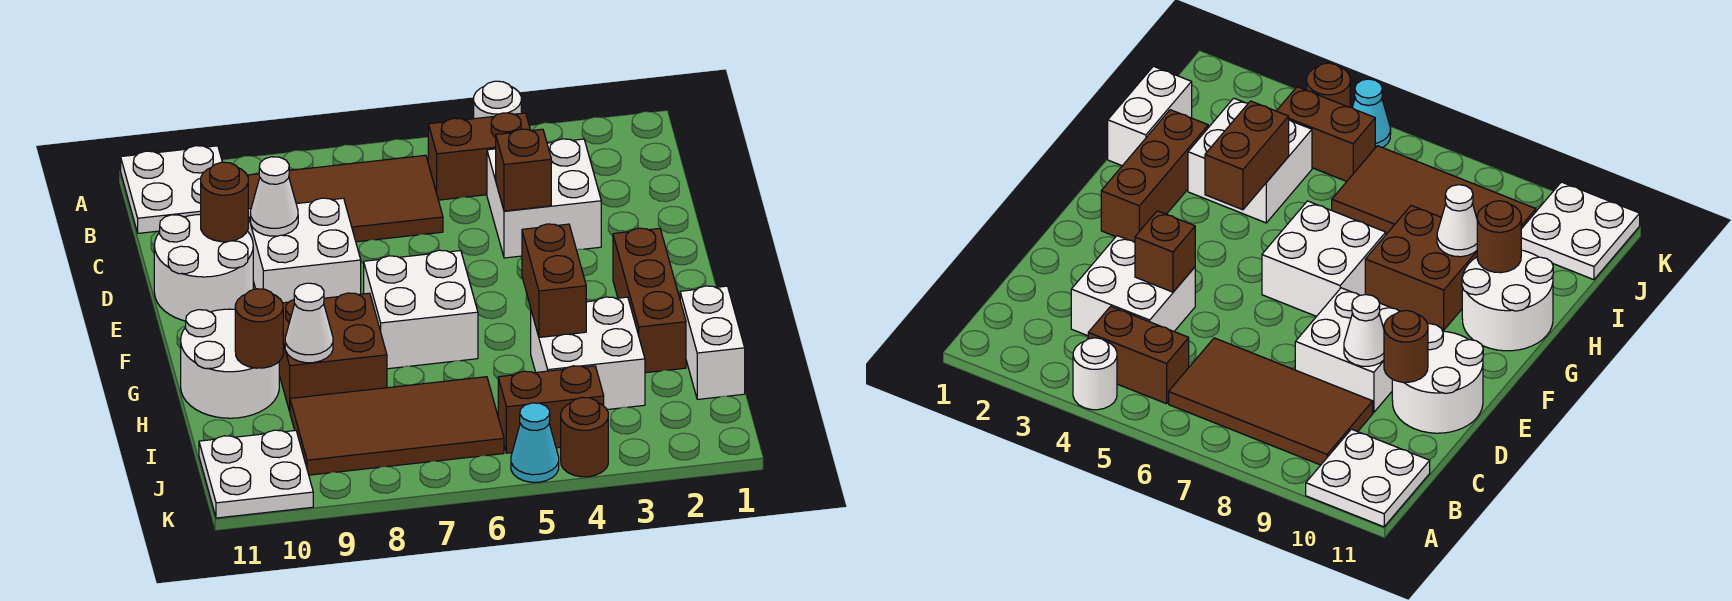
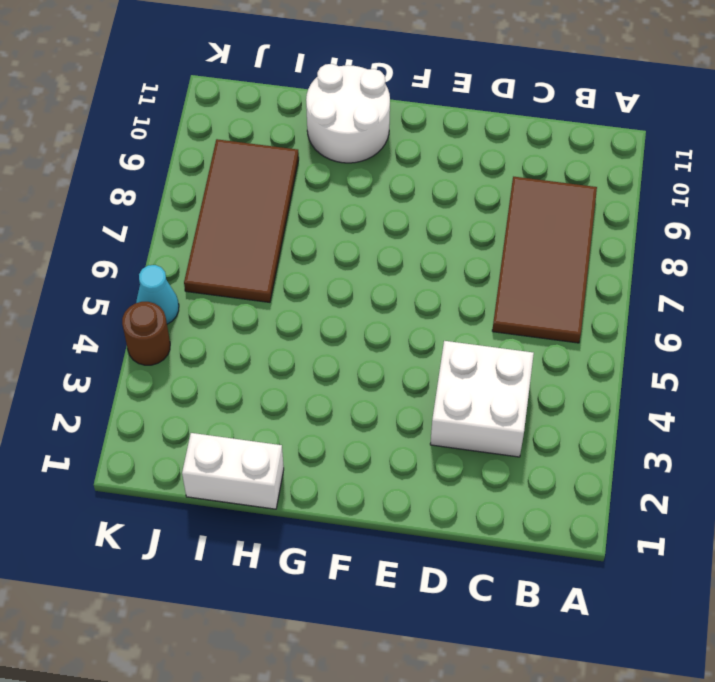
none -> white 1x1 round brick [474,81,521,119]
none -> white 2x2 plate [121,146,222,233]
none -> brown 1x2 brick [428,113,530,200]

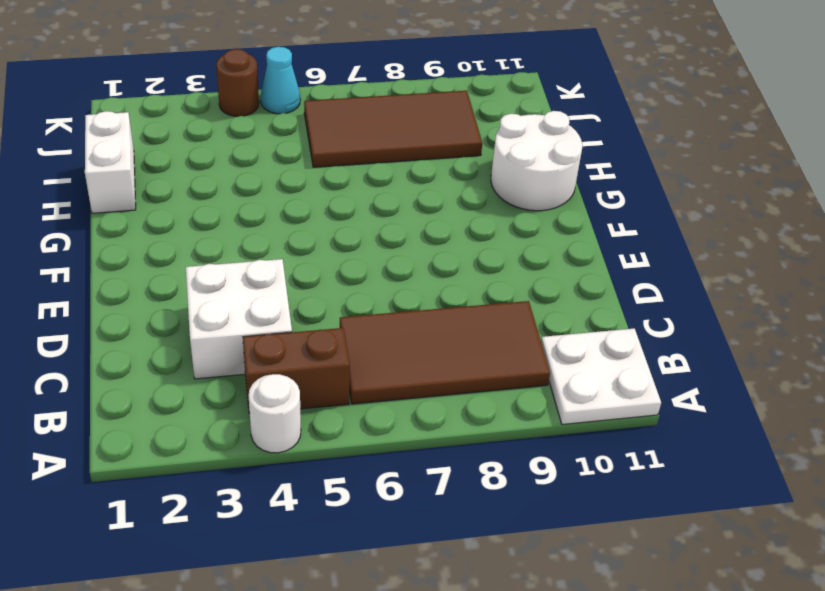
none -> white 2x2 brick [247,198,361,303]
none -> white 2x2 round brick [154,214,253,321]
none -> brown 1x3 brick [613,228,686,373]

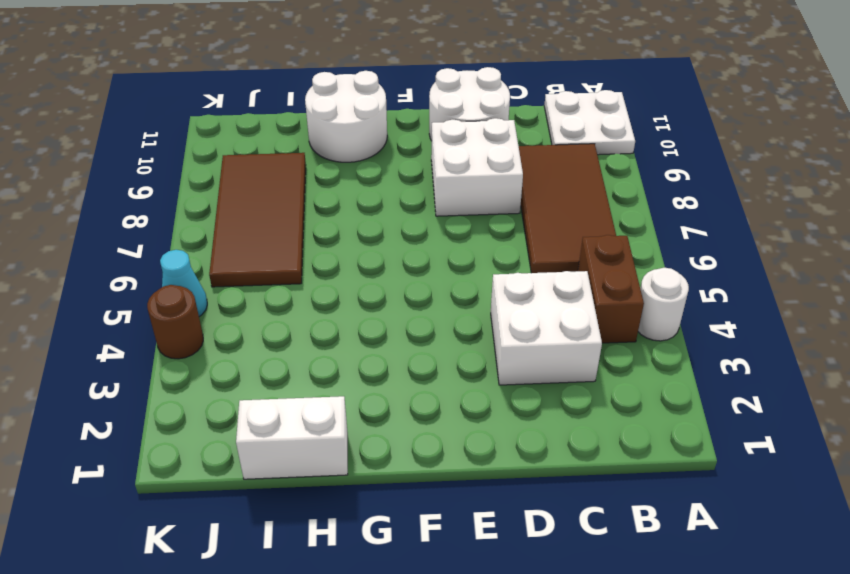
none -> brown 1x3 brick [613,228,686,373]
none -> white 2x2 brick [364,250,478,369]
none -> brown 2x2 brick [279,293,387,411]

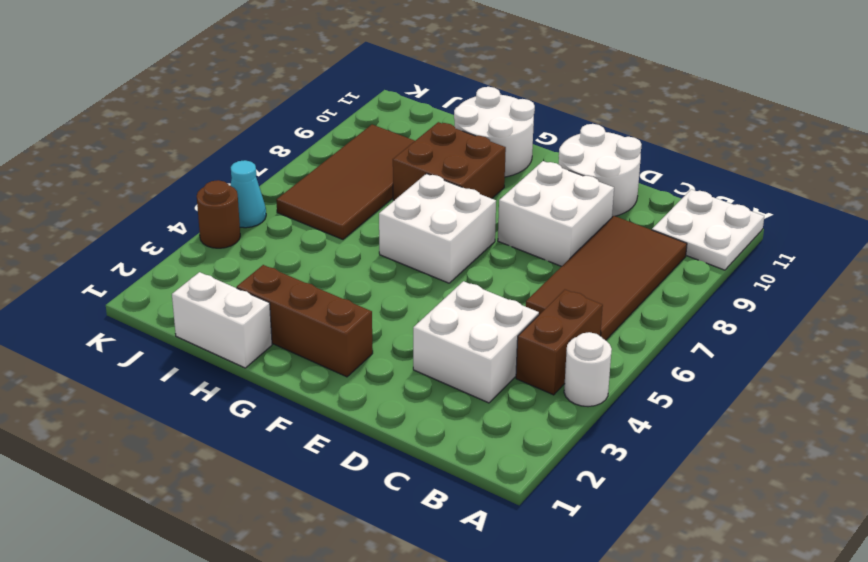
none -> white 2x2 brick [531,297,645,410]
none -> brown 1x2 brick [498,366,604,453]
none -> white 2x2 plate [199,430,313,518]

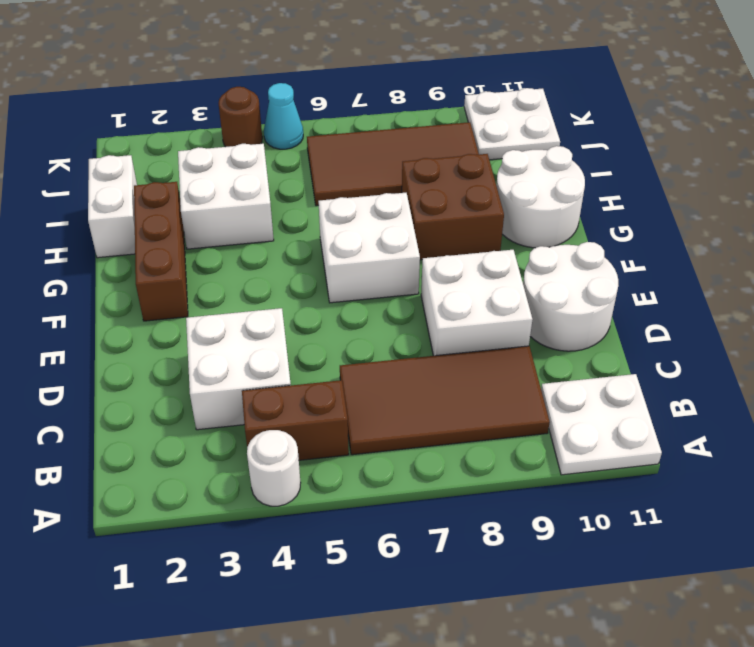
none -> brown 1x2 brick [498,366,604,453]
none -> brown 1x1 brick [496,129,551,211]
none -> white 1x1 cone [250,157,298,236]

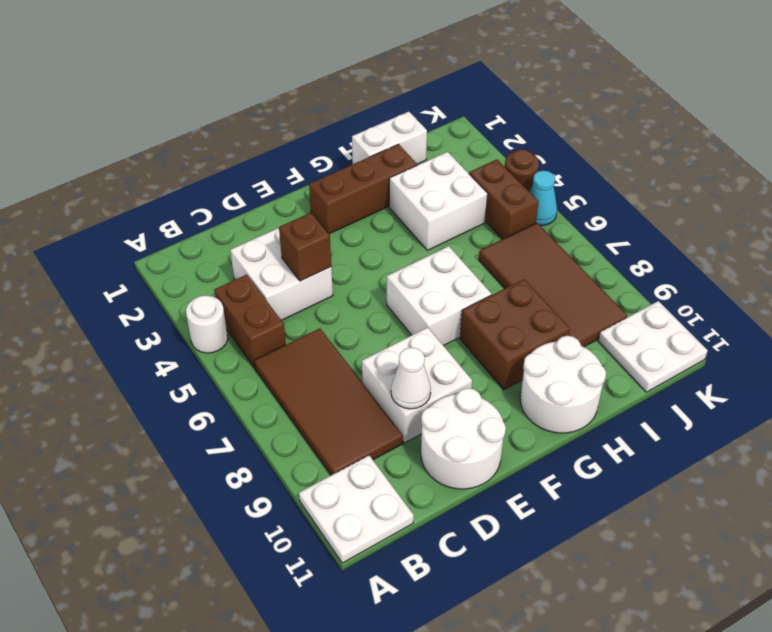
none -> brown 1x1 round brick [201,162,248,242]
none -> brown 1x2 brick [522,224,586,337]
none -> white 1x1 cone [285,283,333,363]

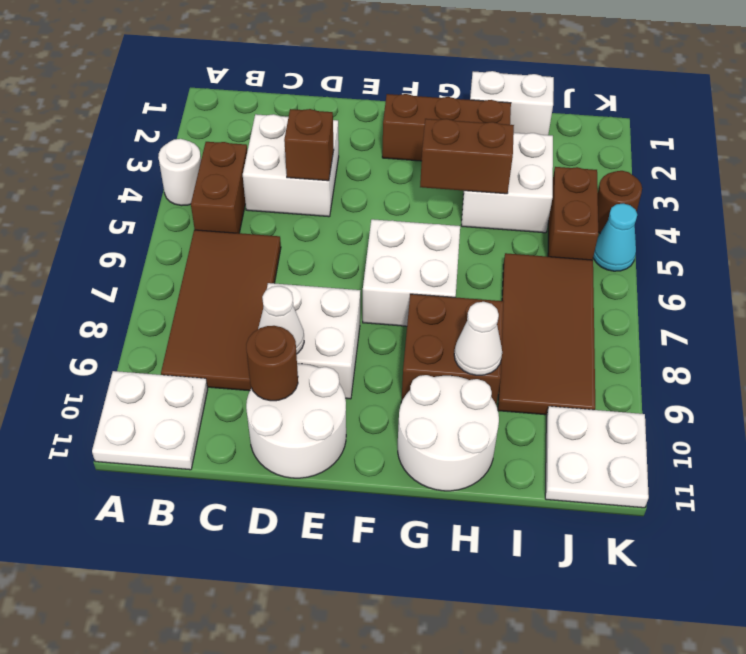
none -> brown 1x1 round brick [235,289,283,368]

